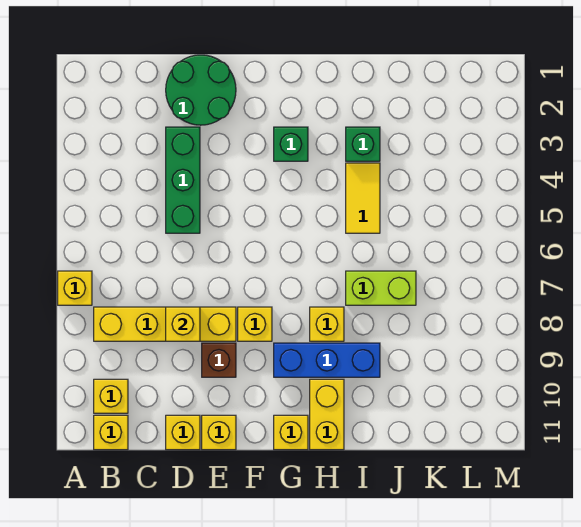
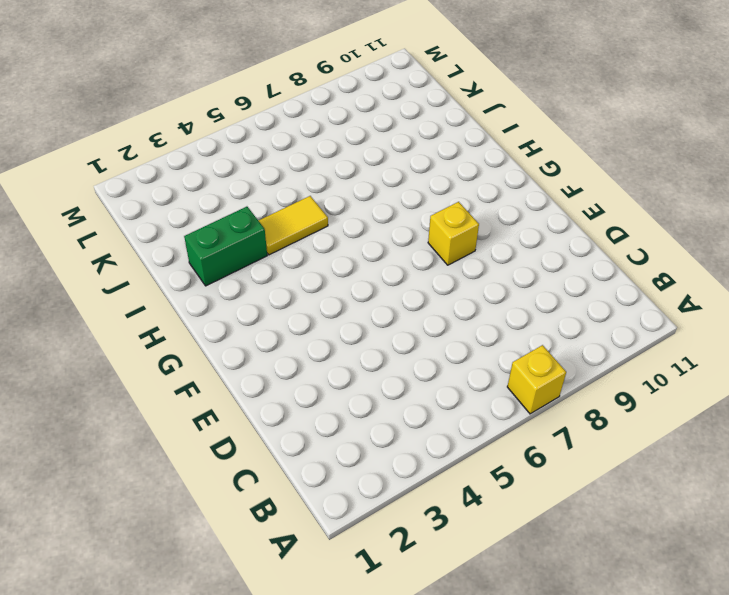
green 1x2 brick [184,207,267,286] -> green 1x1 brick [346,127,380,161]
none -> yellow 1x4 brick [94,307,236,341]
none -> yellow 1x1 brick [94,379,128,413]
none -> yellow 1x1 brick [94,415,128,450]

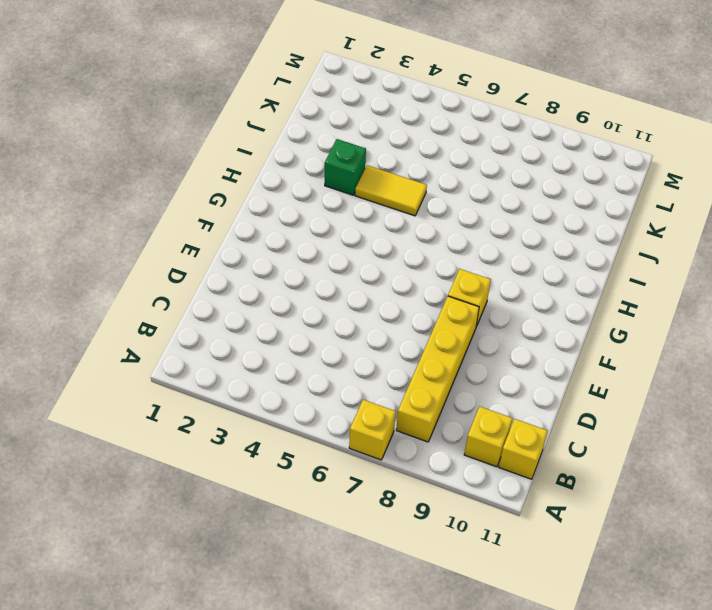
none -> green 2x2 round brick [166,55,236,125]
none -> green 1x3 brick [166,127,200,233]
none -> yellow 1x1 brick [166,415,200,450]

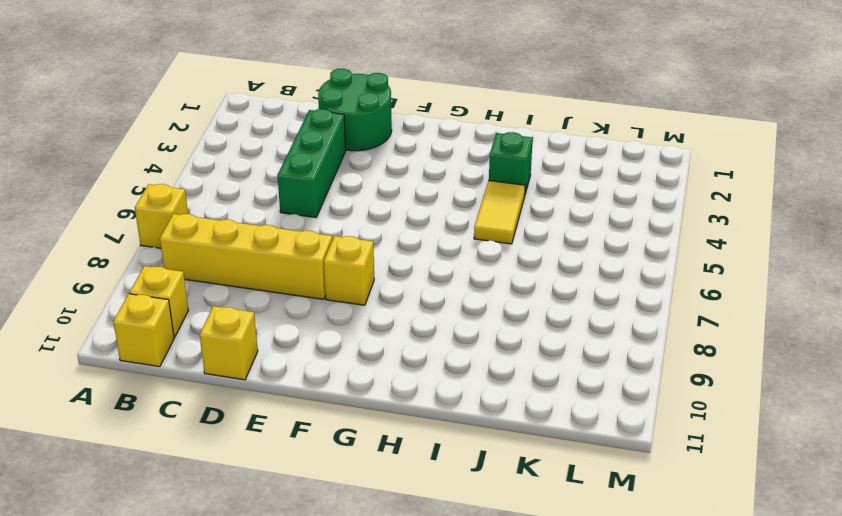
none -> brown 1x1 brick [202,343,236,377]
none -> yellow 1x1 brick [202,415,236,450]
none -> green 1x1 brick [274,127,308,161]

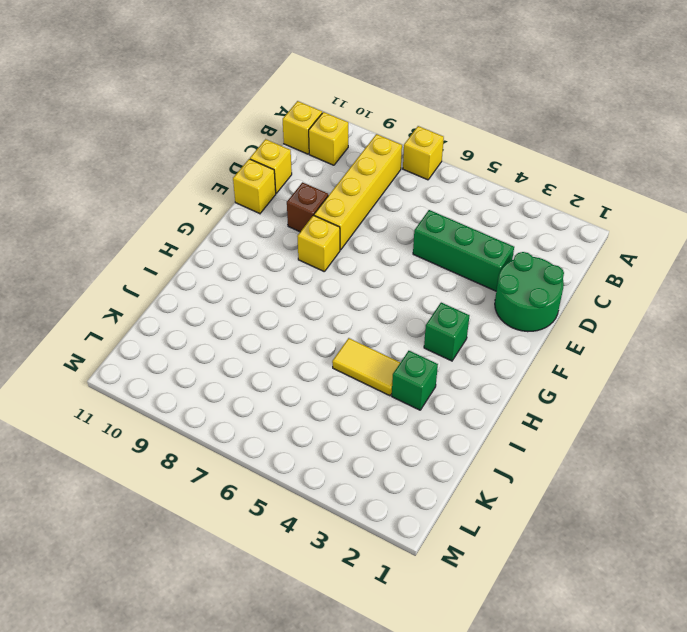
none -> blue 1x3 brick [274,343,380,377]
none -> yellow 1x1 brick [274,415,308,450]
none -> yellow 1x1 brick [310,307,344,341]

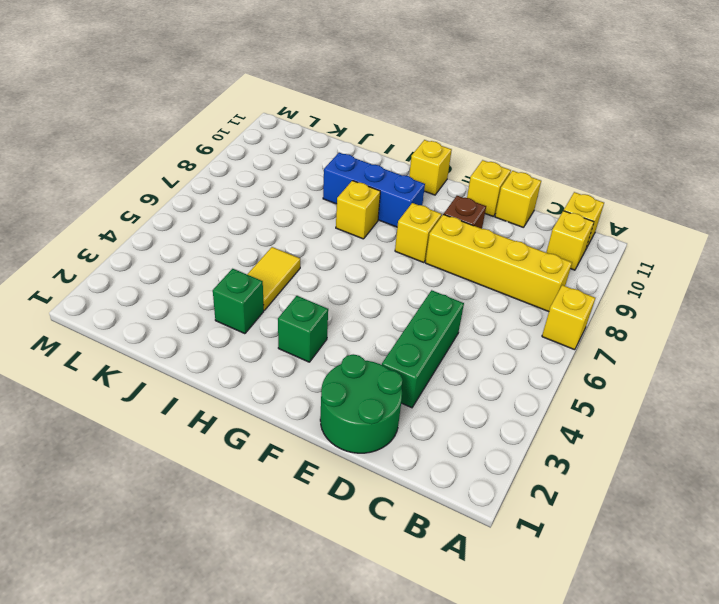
none -> yellow 1x2 brick [310,379,344,450]
none -> lime 1x2 brick [346,271,416,305]
none -> yellow 1x1 brick [166,307,200,341]

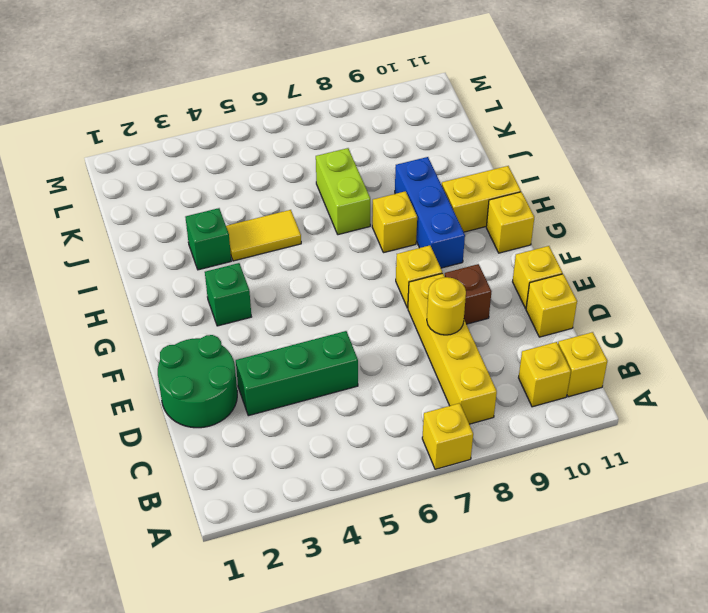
yellow 1x1 round brick [427,277,466,335] -> yellow 1x1 brick [166,307,200,341]

